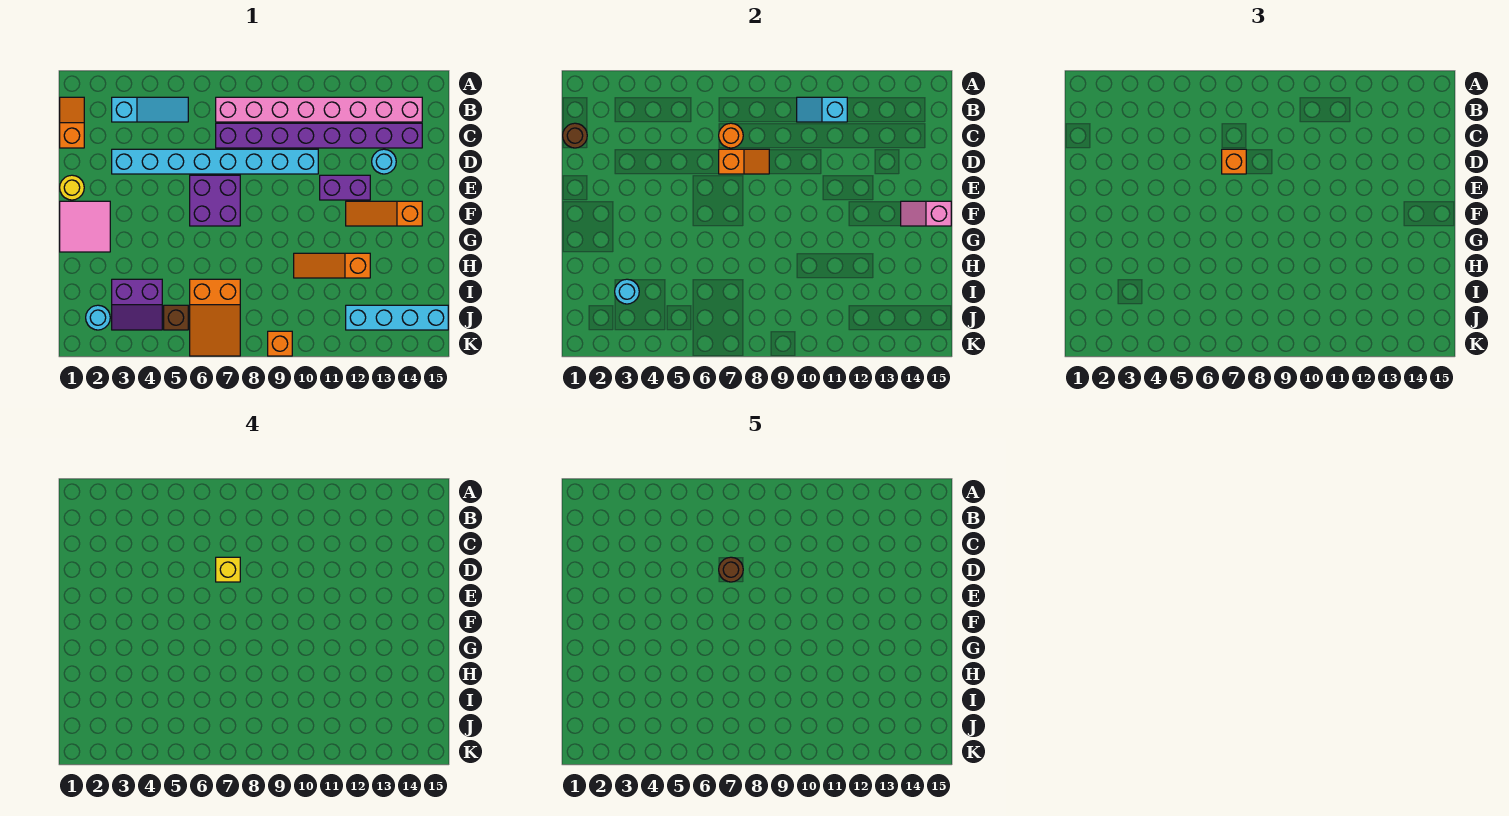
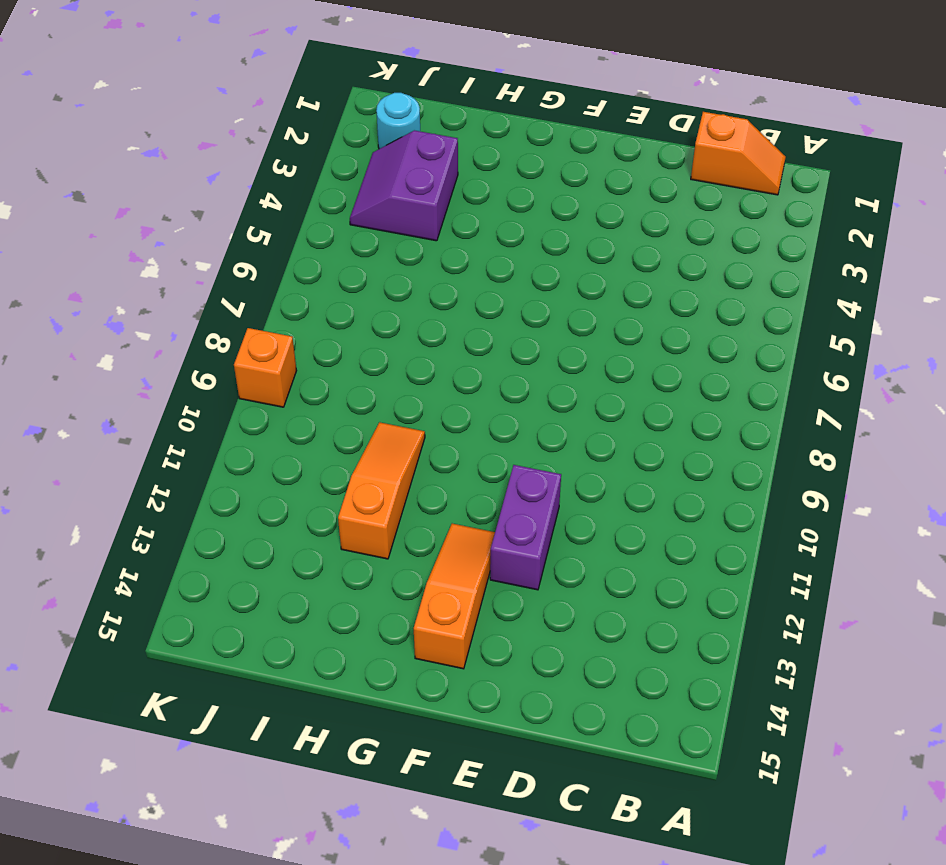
none -> cyan 1x3 slope [112,97,188,122]
none -> pink 1x8 brick [216,97,422,122]
none -> purple 1x8 brick [216,123,422,148]

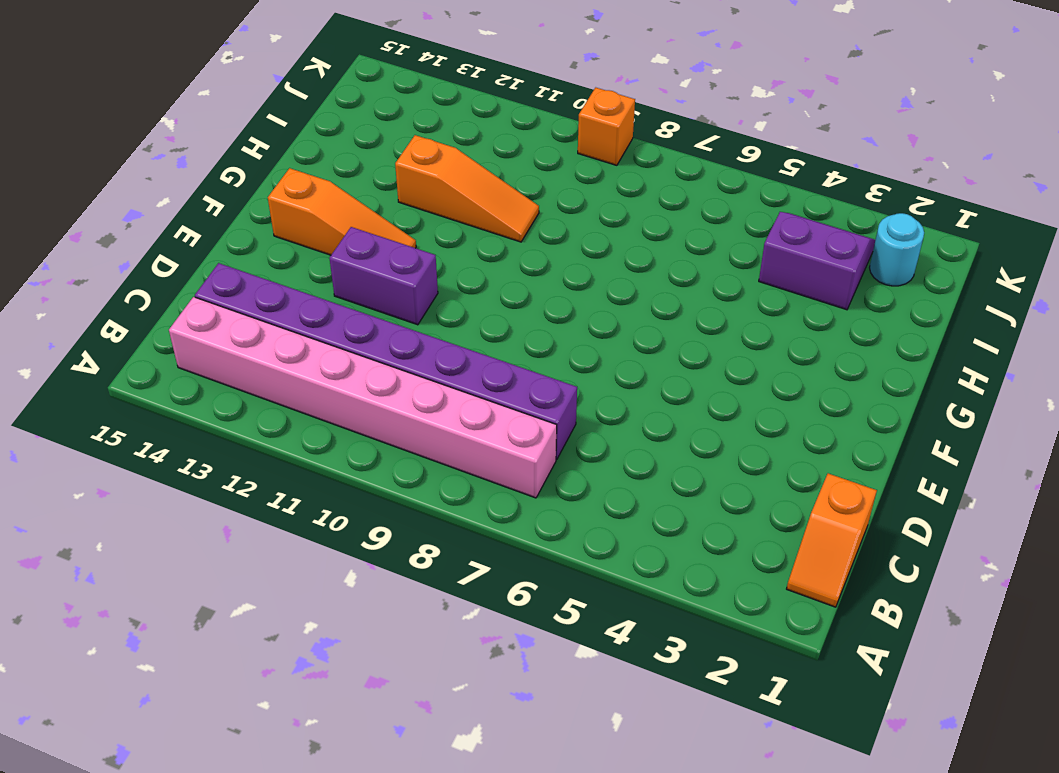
none -> cyan 1x3 slope [112,97,188,122]
none -> cyan 1x8 brick [112,149,318,174]
none -> cyan 1x1 round brick [372,149,396,174]

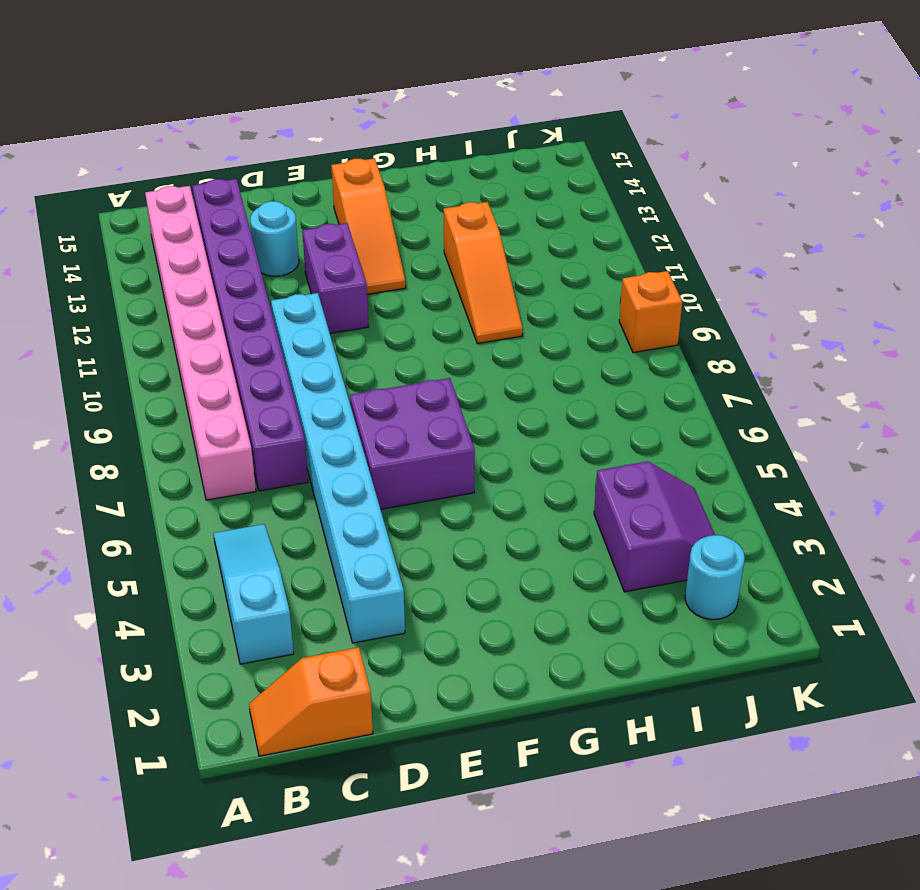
none -> yellow 1x1 round brick [60,175,84,200]
none -> pink 2x2 tile [60,201,110,252]
none -> orange 2x3 slope [190,279,240,356]

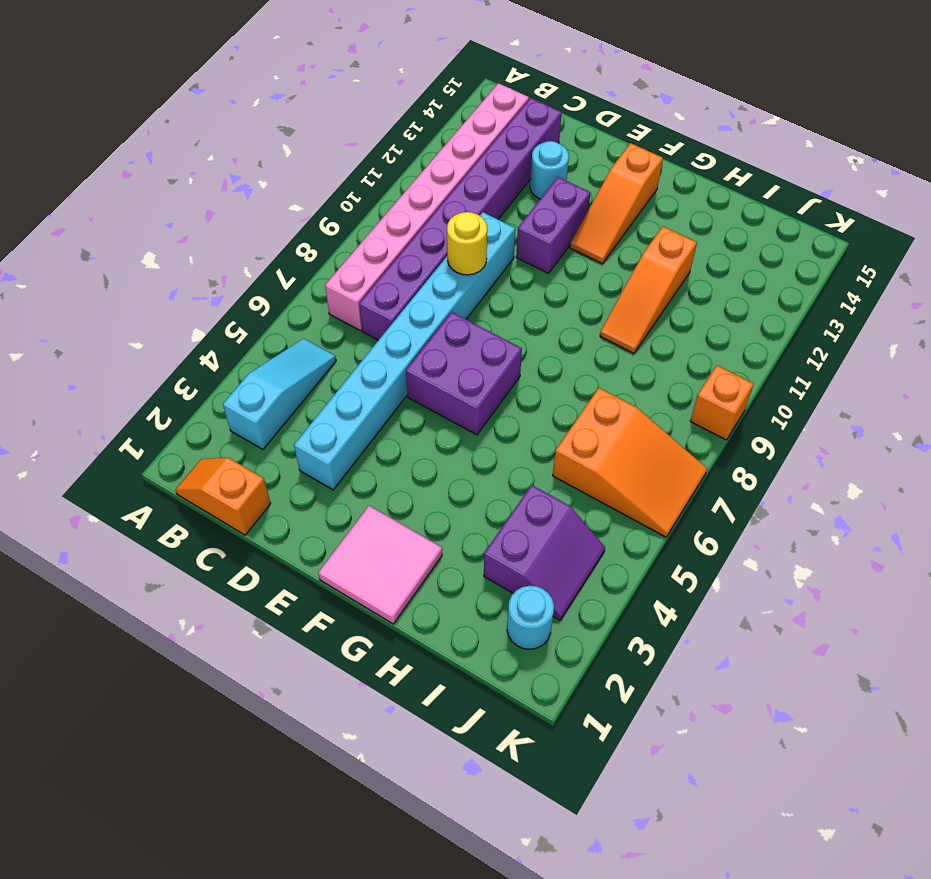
yellow 1x1 round brick [447,212,487,275] -> yellow 1x1 round brick moved to [60,175,84,200]
none -> brown 1x1 brick [164,305,188,330]
none -> cyan 1x4 brick [346,305,448,330]
none -> cyan 1x2 slope [797,97,847,122]

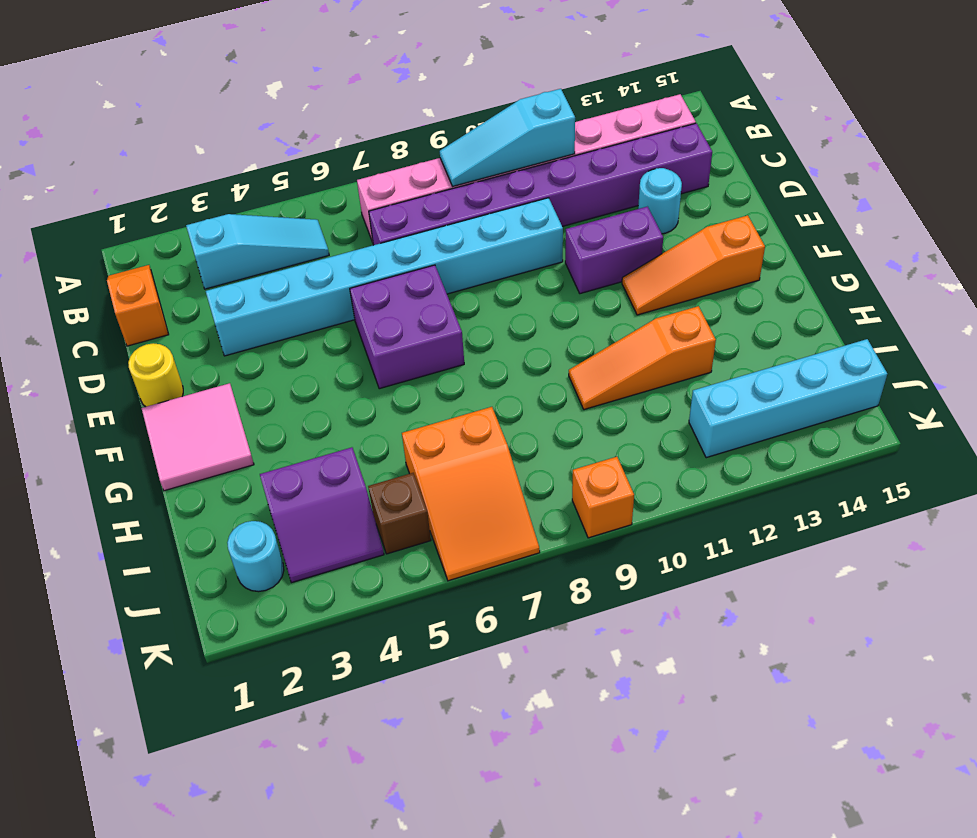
cyan 1x3 slope [440,89,575,186] -> cyan 1x2 slope [797,97,847,122]
none -> brown 1x1 round brick [563,123,587,148]
none -> orange 1x1 round brick [719,123,743,148]
none -> orange 1x2 slope [719,149,769,174]

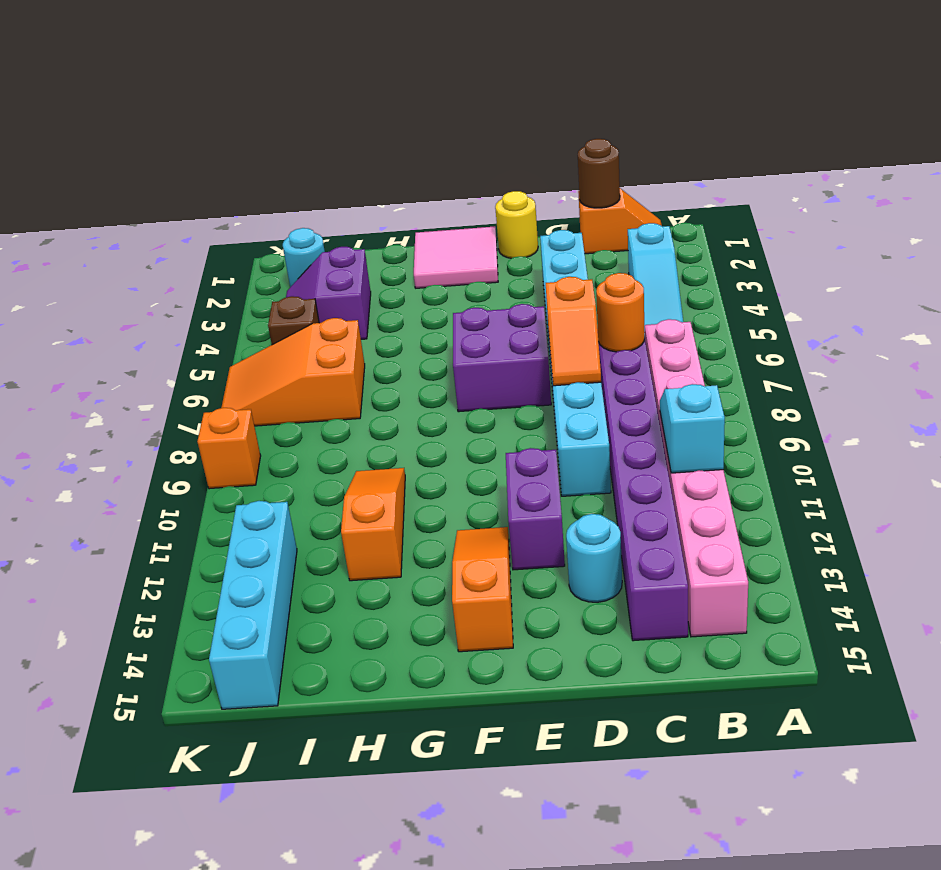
none -> pink 1x2 slope [901,201,951,226]
none -> cyan 1x1 round brick [615,279,639,304]
none -> orange 1x1 brick [1222,149,1246,174]

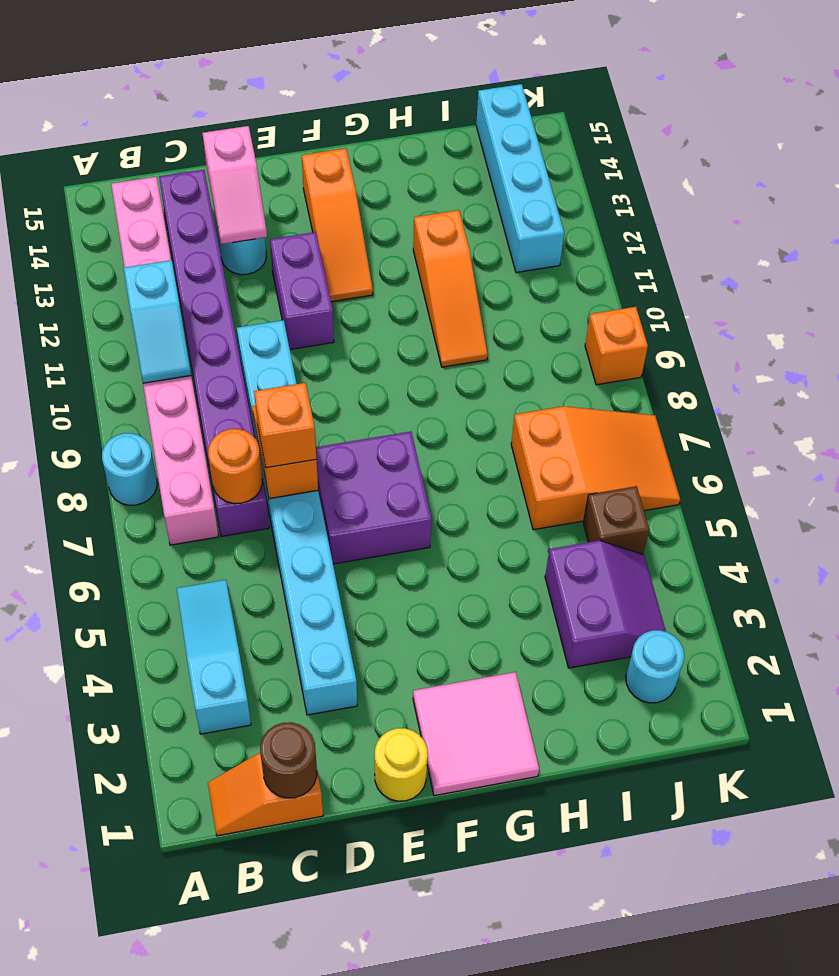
cyan 1x1 round brick [102,433,157,505] -> cyan 1x1 round brick moved to [615,279,639,304]
pink 1x2 slope [202,126,267,244] -> pink 1x2 slope moved to [901,201,951,226]
none -> yellow 1x1 brick [216,557,240,582]
none -> brown 1x1 round brick [719,557,743,582]

